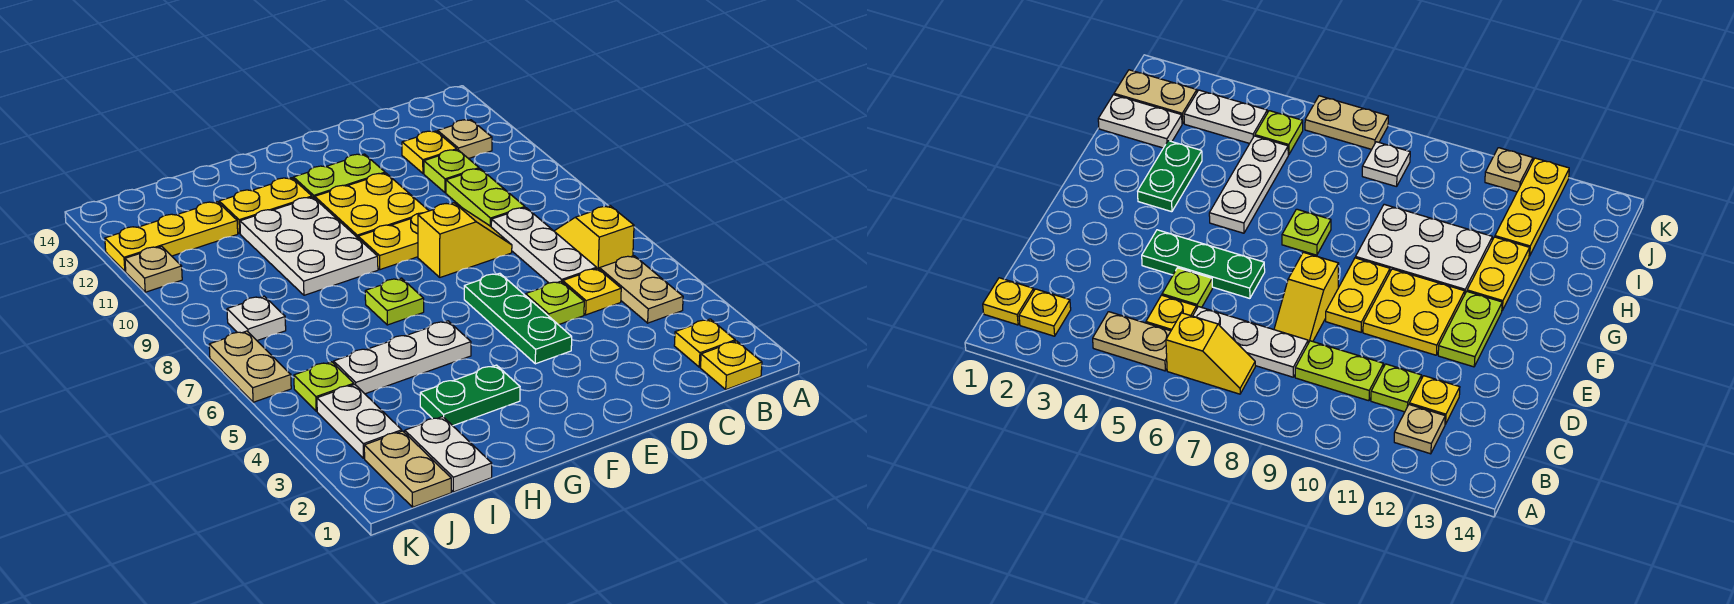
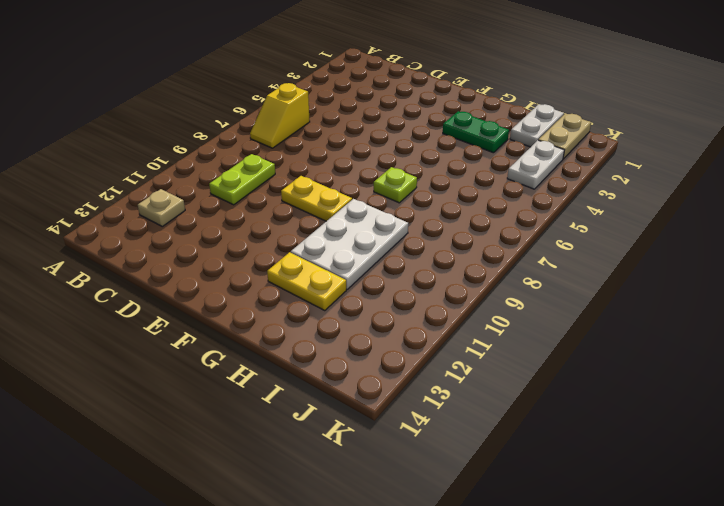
none -> yellow 1x1 plate [700,341,762,390]
none -> yellow 1x1 plate [674,319,735,367]
none -> tan 1x2 plate [599,256,683,323]

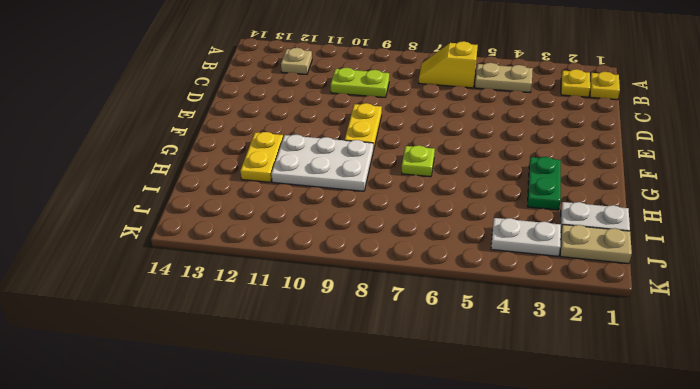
none -> yellow 1x1 plate [563,268,621,315]
none -> white 1x3 plate [491,208,597,283]
none -> lime 1x1 plate [424,150,479,193]

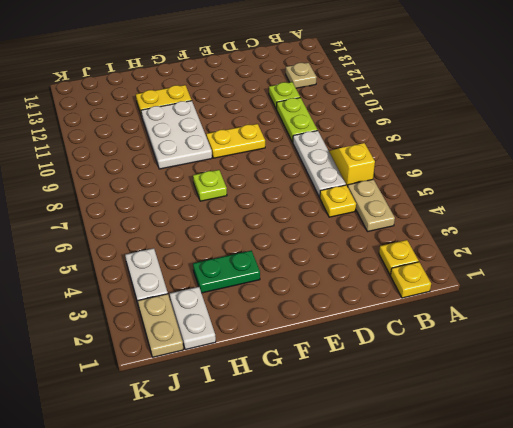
none -> yellow 1x1 plate [402,131,457,173]
none -> lime 1x1 plate [526,281,584,325]
none -> yellow 1x2 slope [418,203,512,277]

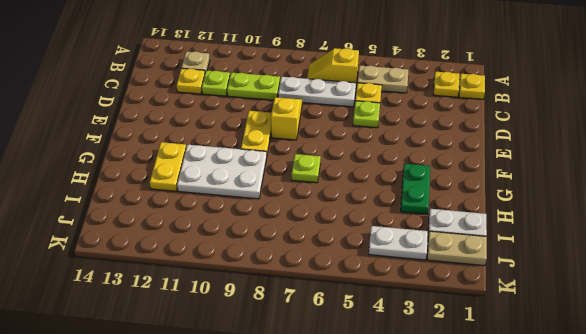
none -> green 1x3 plate [464,273,572,364]
none -> yellow 2x2 plate [315,173,429,238]
none -> lime 1x2 plate [293,154,385,198]

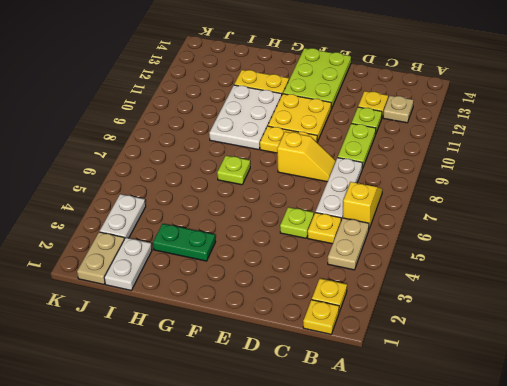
lime 2x3 plate [283,48,351,109] -> lime 1x2 plate [293,154,385,198]
none -> green 1x3 plate [464,273,572,364]
none -> white 1x3 plate [334,321,471,394]
none -> yellow 1x3 plate [105,202,238,271]

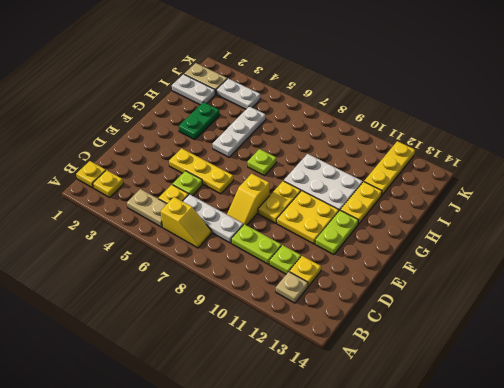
yellow 1x3 plate [169,148,233,194] -> green 1x3 plate [464,273,572,364]
none -> lime 1x1 plate [294,362,354,411]
none -> white 1x1 plate [227,296,286,340]
none -> tan 1x2 plate [209,331,291,402]

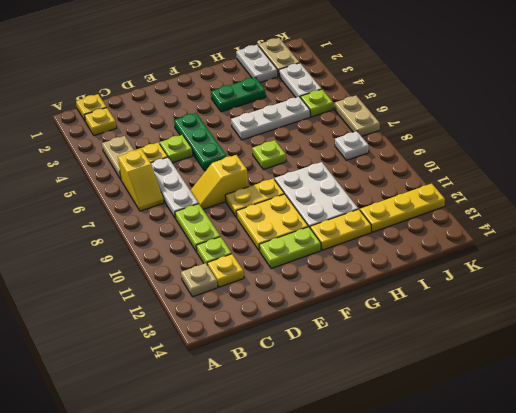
none -> tan 1x1 plate [125,246,182,292]

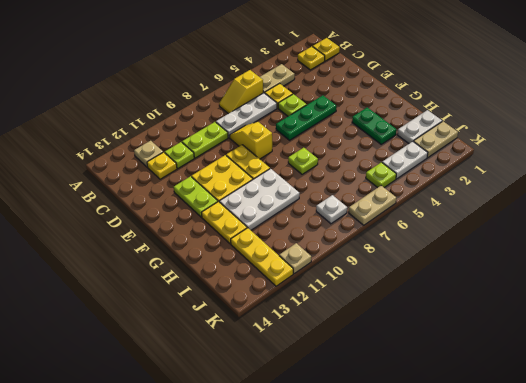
none -> white 1x3 plate [334,321,471,394]

